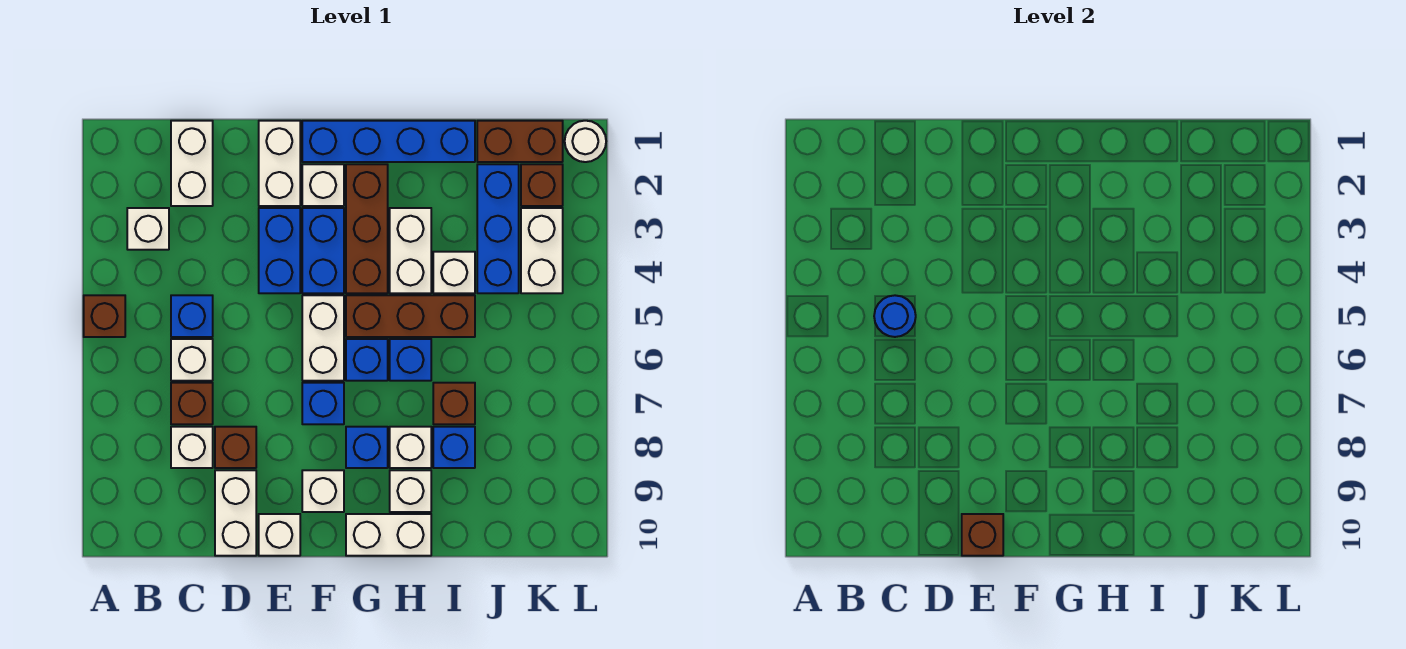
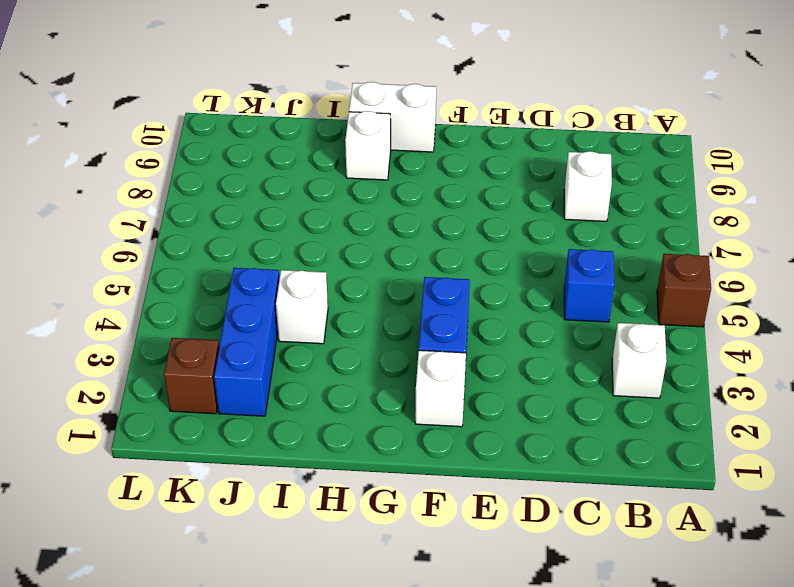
none -> white 1x2 brick [171,121,213,206]
none -> white 1x1 brick [171,339,213,381]
none -> brown 1x1 brick [171,383,213,424]
none -> brown 1x1 brick [215,427,256,468]

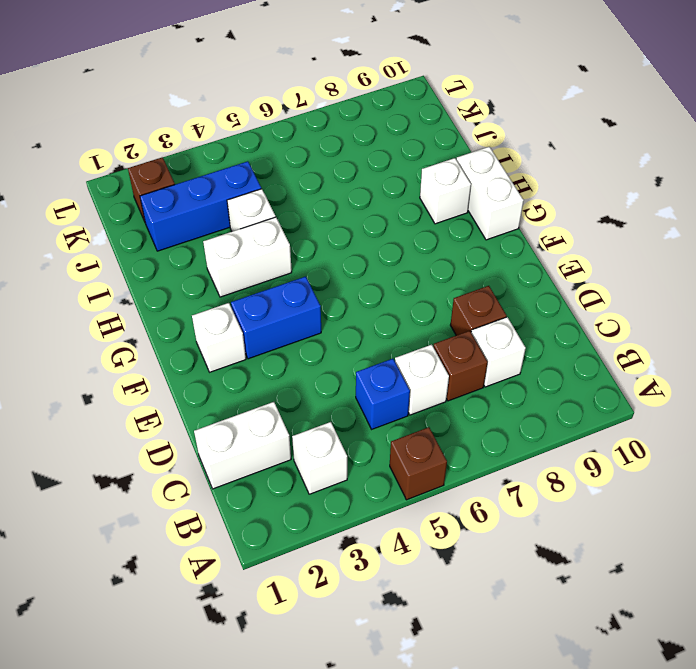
none -> white 1x2 brick [215,470,256,556]
none -> white 1x2 brick [259,121,300,206]
none -> blue 1x2 brick [259,208,300,293]
none -> white 1x1 brick [259,514,300,556]

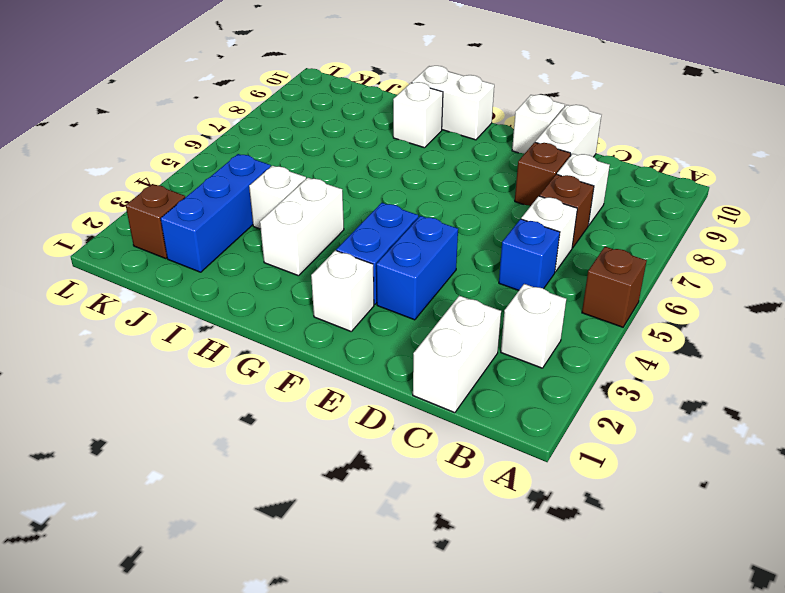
none -> white 1x2 brick [259,121,300,206]
none -> blue 1x4 brick [302,121,475,162]
none -> white 1x2 brick [302,295,344,381]
none -> blue 1x1 brick [302,383,344,424]

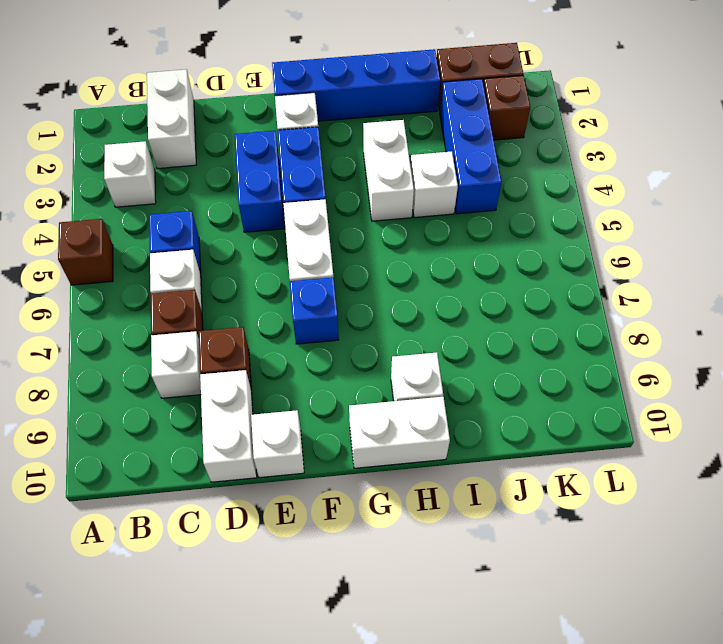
none -> white 1x2 brick [259,121,300,206]
none -> white 1x1 brick [302,470,344,512]
none -> brown 1x3 brick [346,164,388,293]
none -> brown 1x3 brick [346,295,475,337]

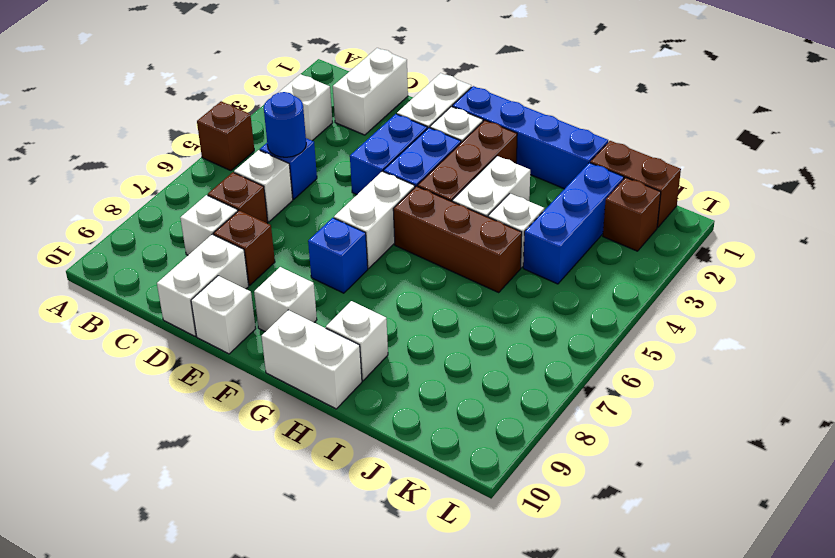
none -> blue 1x1 brick [346,339,388,381]
none -> blue 1x1 brick [346,427,388,468]
none -> blue 1x1 brick [390,339,431,381]
none -> white 1x1 brick [390,427,431,468]

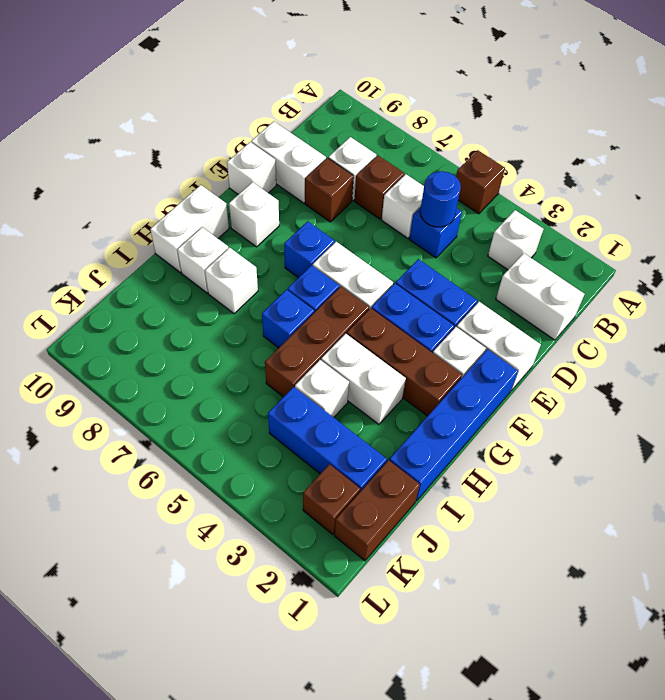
none -> blue 1x1 brick [346,427,388,468]
none -> brown 1x1 brick [433,383,475,424]
none -> blue 1x1 brick [433,427,475,468]
none -> white 1x2 brick [521,208,563,293]

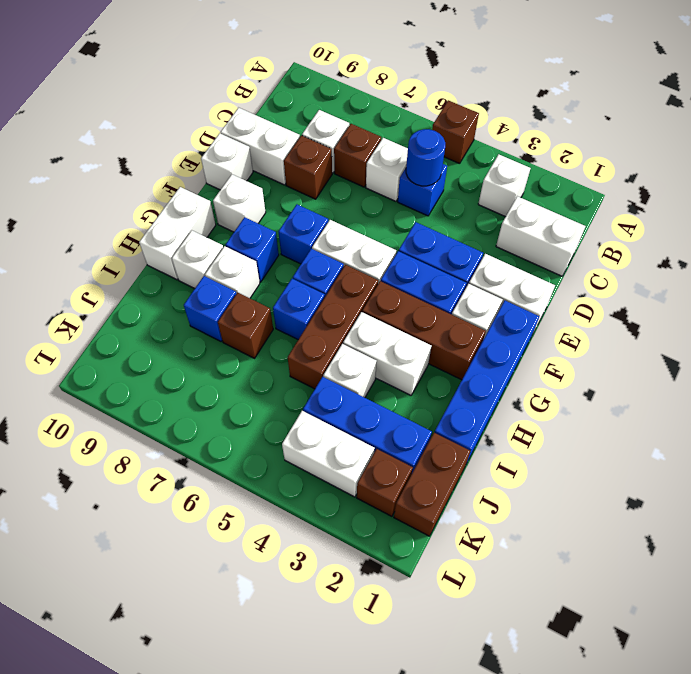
none -> white 1x1 round brick [565,121,606,162]
none -> brown 1x1 brick [962,514,1003,556]

